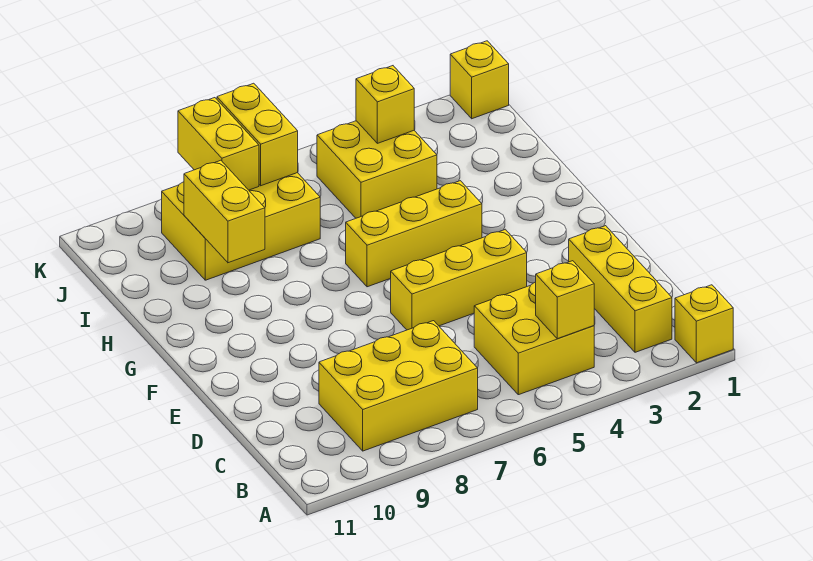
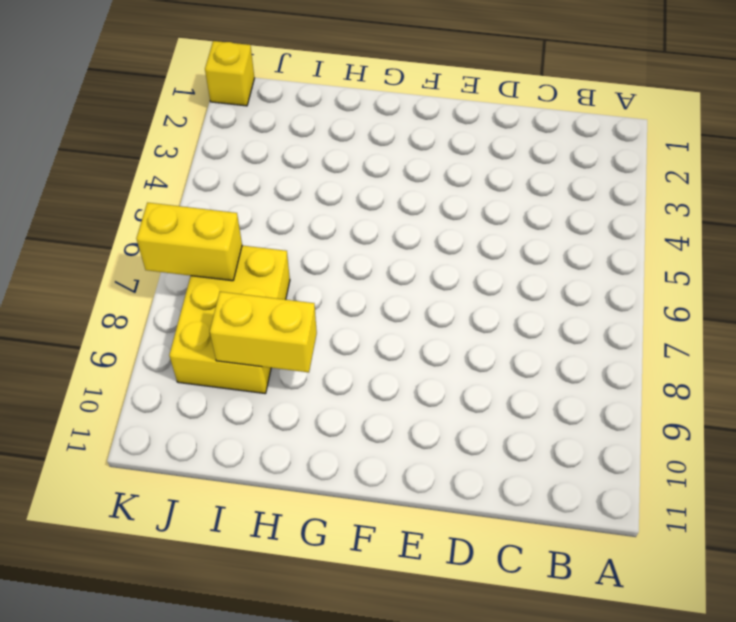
none -> yellow 1x1 brick [675,285,733,363]
none -> yellow 1x3 brick [569,226,672,352]
none -> yellow 2x2 brick [474,282,594,395]

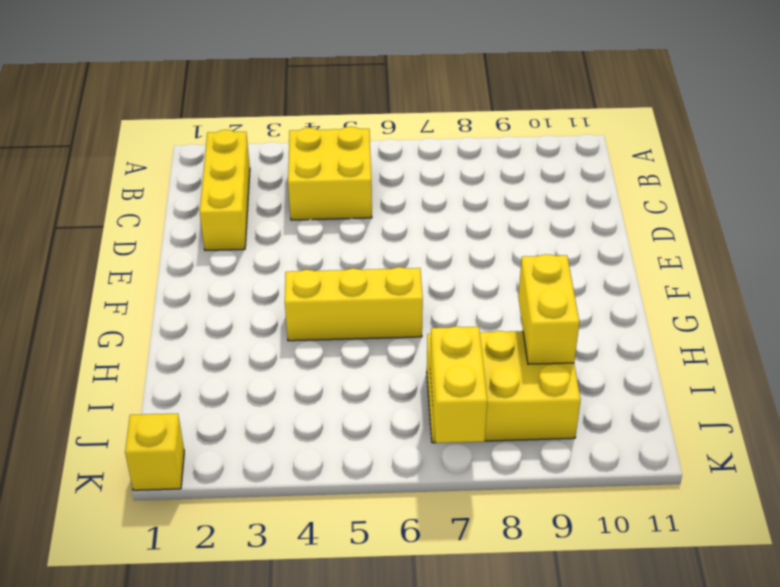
none -> yellow 1x1 brick [675,285,733,363]
none -> yellow 2x3 brick [319,321,478,451]
none -> yellow 1x3 brick [390,229,527,330]

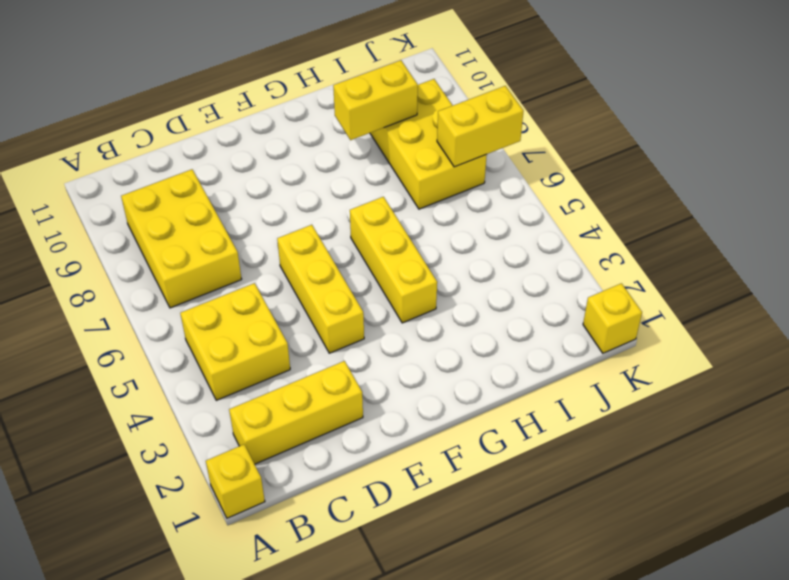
none -> yellow 2x2 brick [317,121,437,218]
none -> yellow 1x1 brick [536,261,594,339]
none -> yellow 1x1 brick [356,66,414,143]

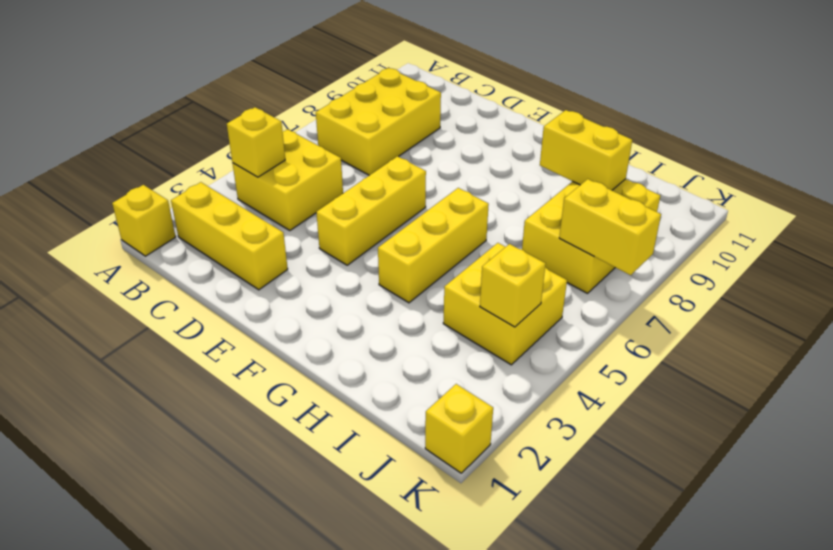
none -> yellow 1x2 brick [178,98,259,190]

